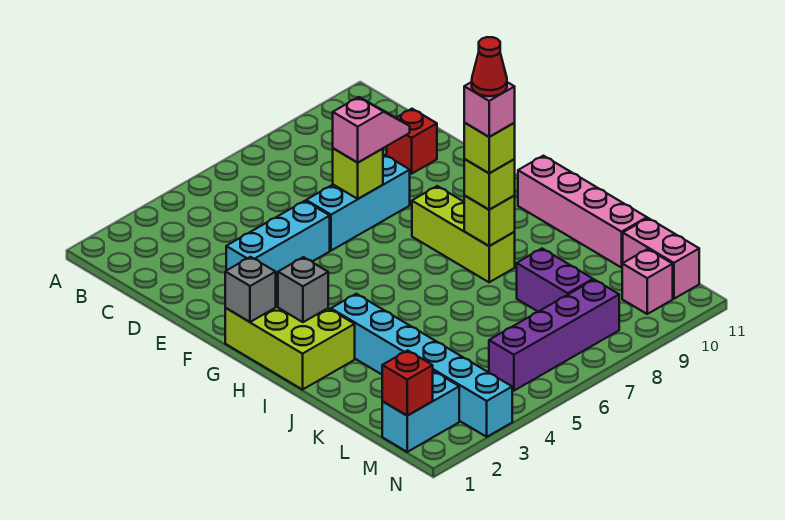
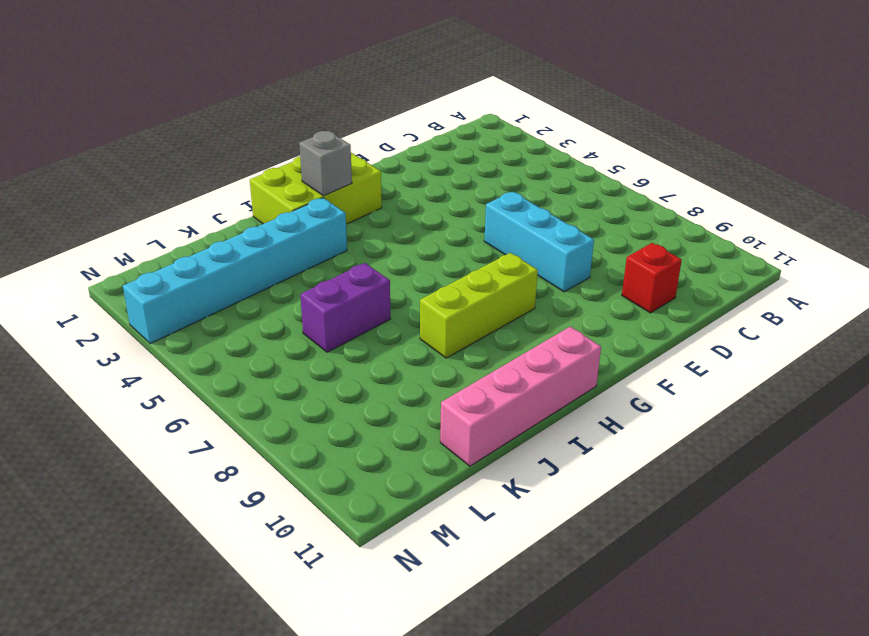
purple 1x2 brick [300,263,390,352] -> purple 1x2 brick moved to [517,249,593,312]
none -> cyan 1x3 brick [226,201,330,278]
none -> pink 1x2 brick [623,218,699,299]
none -> cyan 1x2 brick [382,372,459,452]

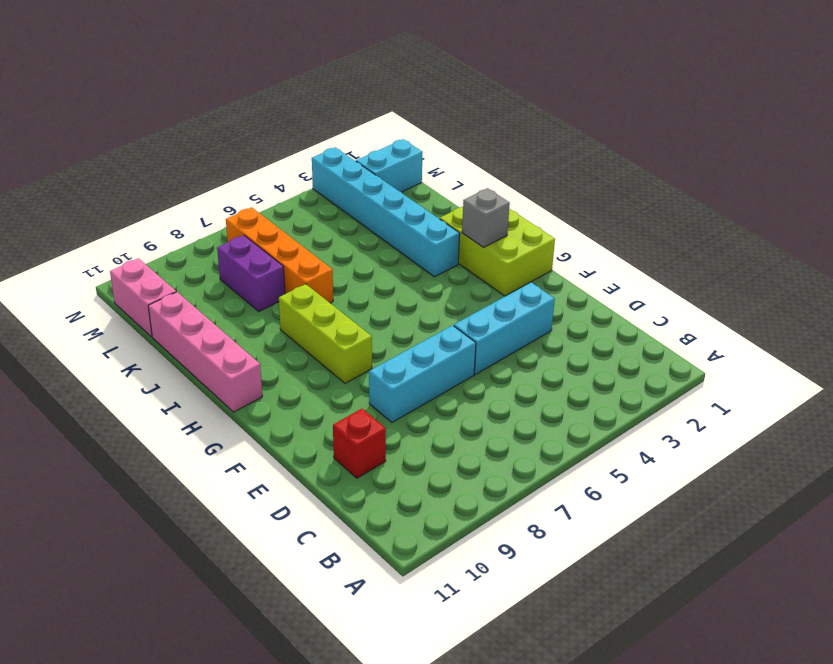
orange 1x4 brick [226,207,333,303] -> purple 1x4 brick [489,280,619,391]
none -> pink 1x1 brick [622,249,673,314]
none -> lime 1x1 brick [333,148,383,199]
none -> grey 1x1 brick [225,257,276,322]

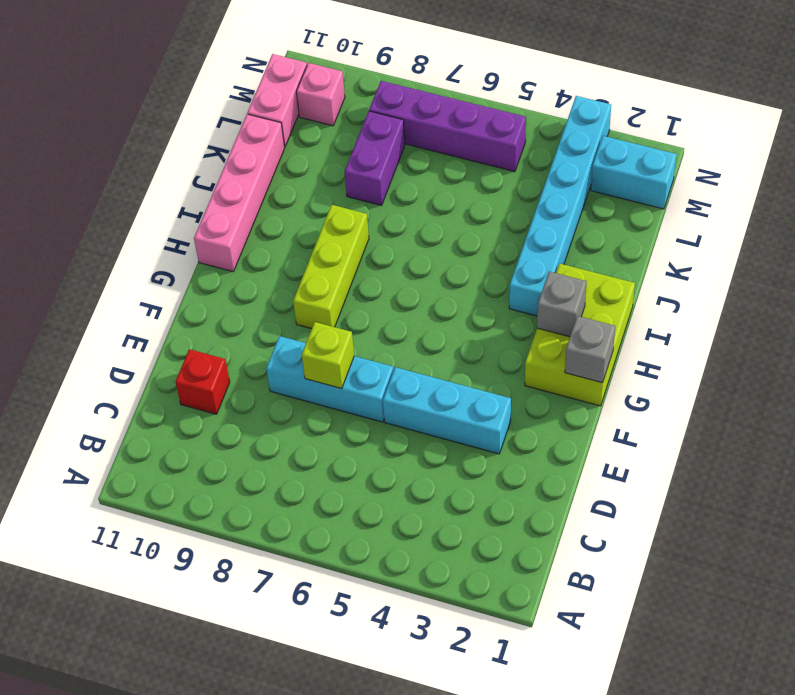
none -> lime 1x1 brick [464,196,515,246]
none -> red 1x1 brick [382,350,433,416]
none -> pink 1x2 slope [333,97,410,163]

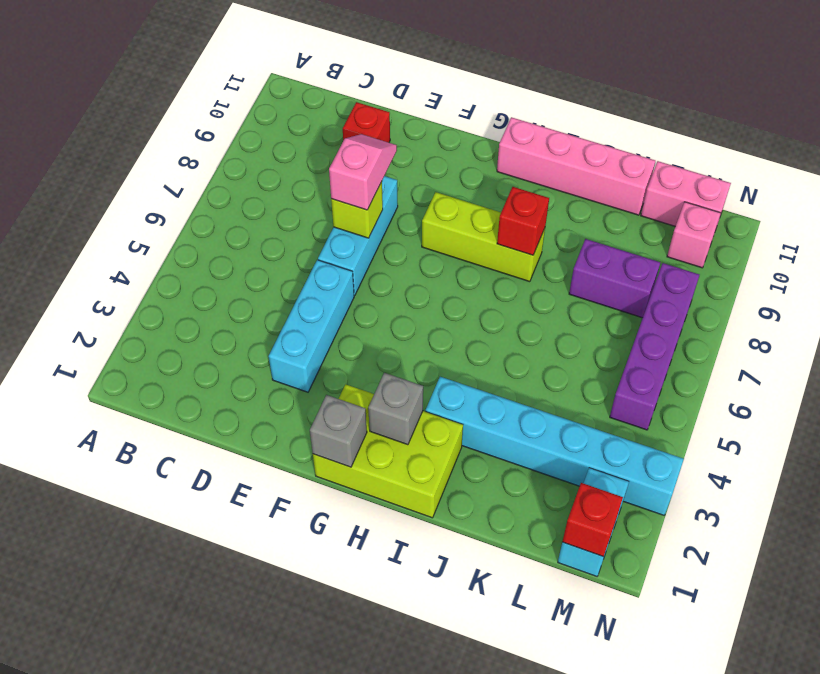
red 1x1 brick [497,187,549,255] -> lime 1x1 brick [464,196,515,246]
none -> lime 1x1 brick [464,159,515,210]
none -> lime 1x1 brick [464,123,515,173]
none -> pink 1x1 brick [464,82,515,137]

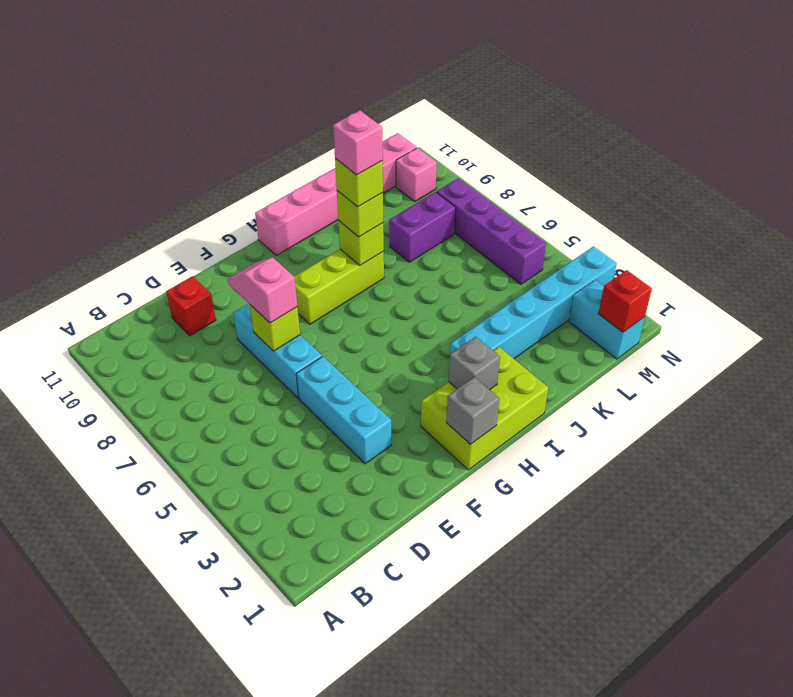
none -> red 1x1 cone [472,37,507,96]

